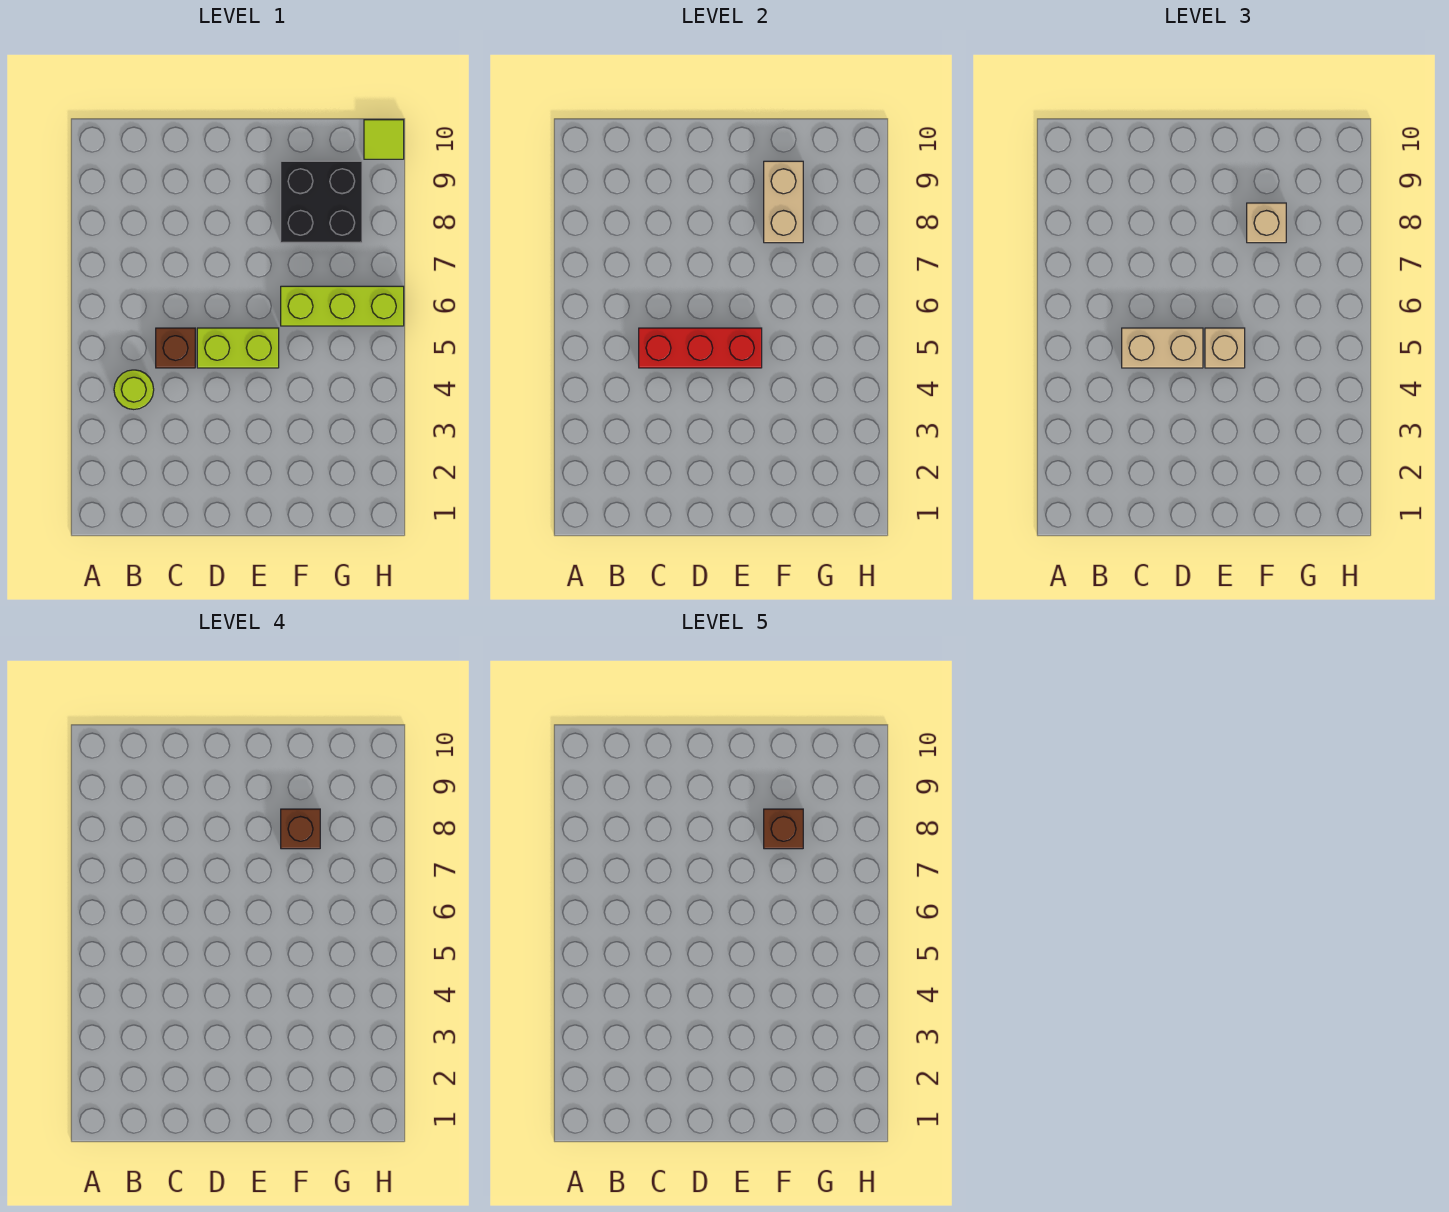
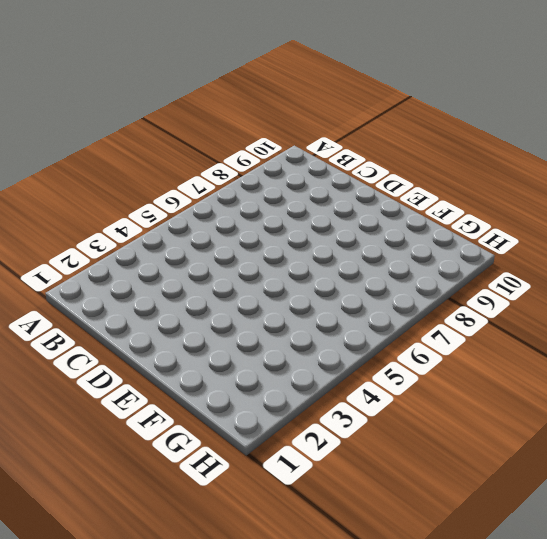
none -> lime 1x1 round brick [114,370,154,409]
none -> brown 1x1 brick [156,328,195,368]
none -> lime 1x2 brick [197,328,279,368]

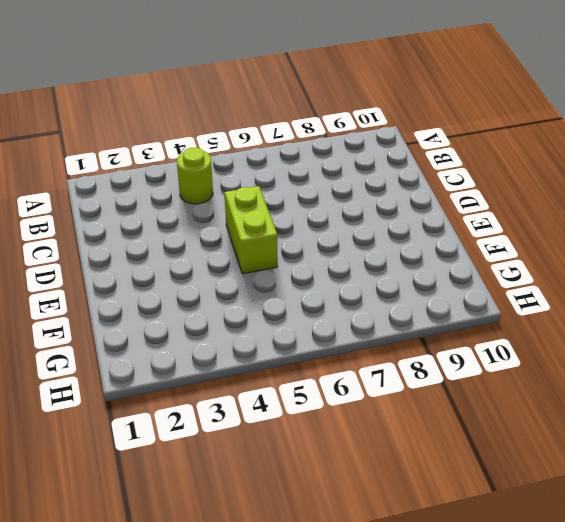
none -> brown 1x1 brick [156,328,195,368]
none -> lime 1x3 brick [281,286,404,326]
none -> black 2x2 brick [281,161,362,243]

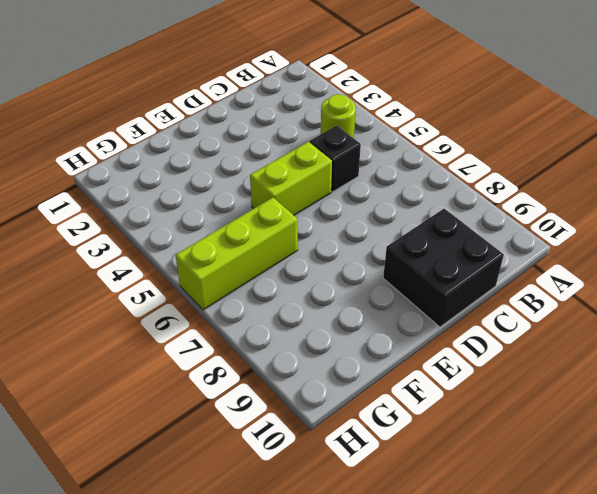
black 1x1 brick [310,126,361,192] -> brown 1x1 brick [156,328,195,368]
black 2x2 brick [383,209,504,327] -> black 2x2 brick moved to [281,161,362,243]
none -> lime 1x1 tile [364,120,404,159]
none -> red 1x3 brick [639,328,762,368]
none -> tan 1x2 brick [764,161,803,243]

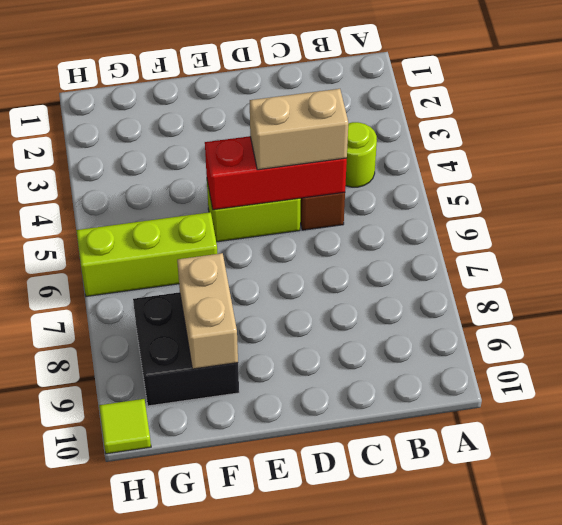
none -> tan 1x1 brick [1205,328,1245,368]
none -> tan 1x1 brick [1247,203,1286,243]
none -> brown 1x1 brick [281,809,320,849]

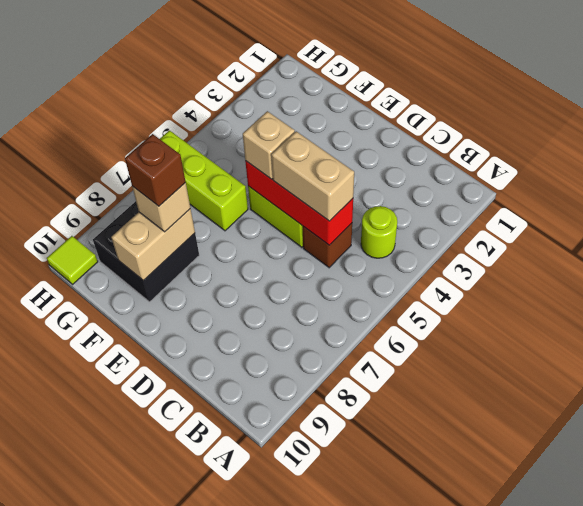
none -> brown 1x1 brick [764,809,803,849]

